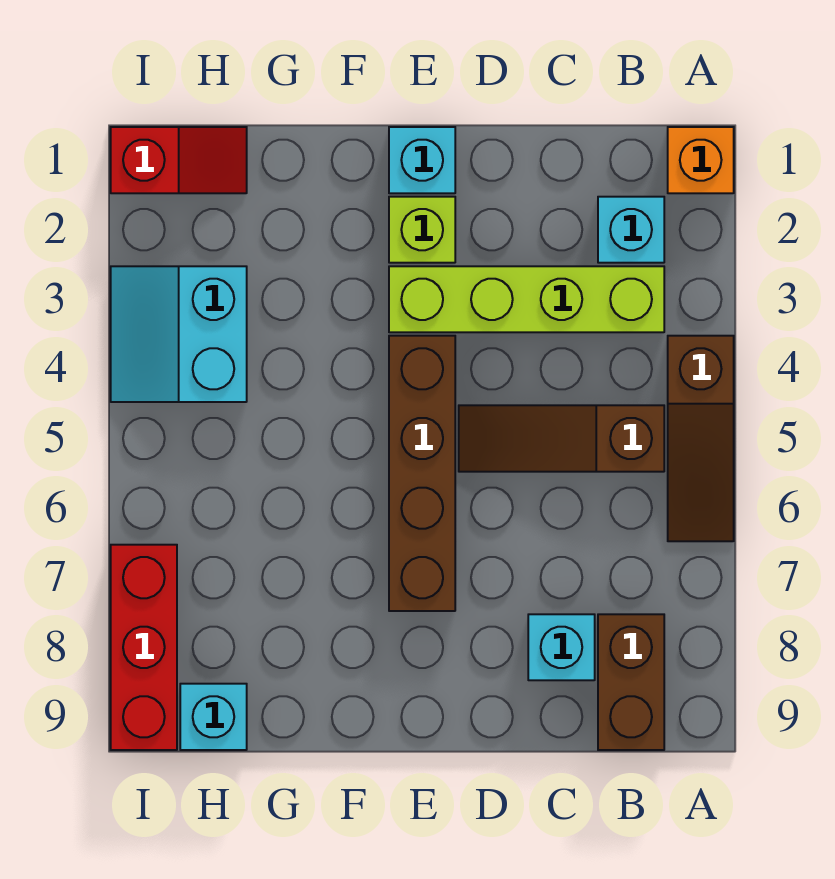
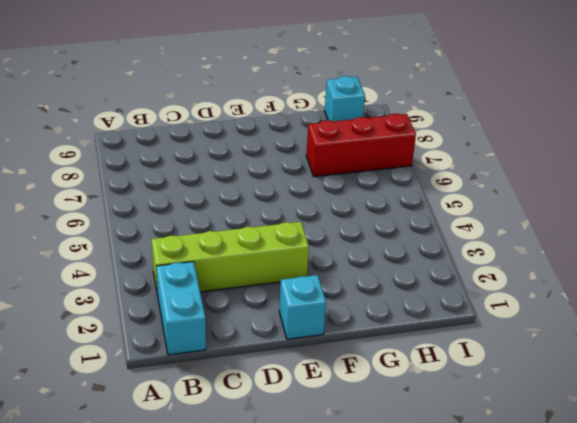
cyan 1x2 brick [156,262,206,355] -> cyan 1x1 brick [598,197,664,263]
red 1x3 brick [306,114,416,177] -> red 1x3 brick turned to [111,545,177,750]
none -> orange 1x1 brick [668,127,734,193]
none -> brown 1x3 slope [668,336,734,541]
none -> brown 1x3 slope [459,405,664,472]

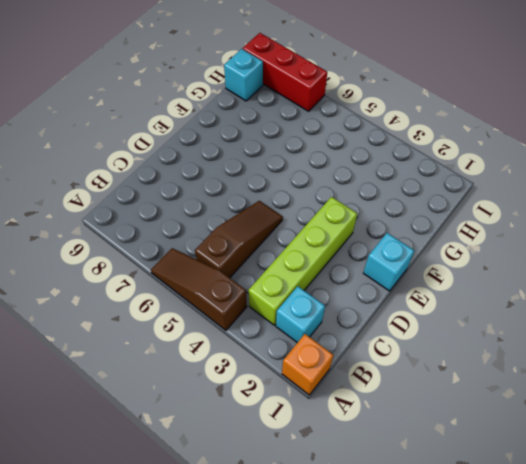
none -> brown 1x2 brick [598,614,664,750]
none -> cyan 1x1 brick [528,614,595,680]
none -> lime 1x1 brick [389,197,455,263]

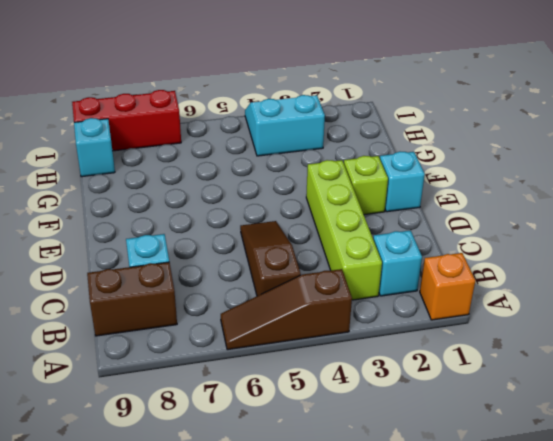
none -> brown 1x4 brick [389,336,455,611]
none -> red 1x2 slope [111,127,247,193]

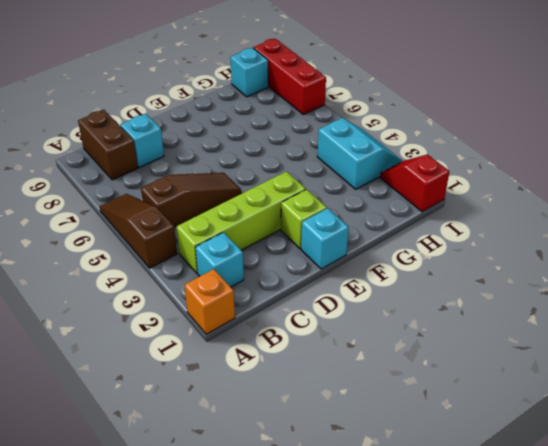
red 1x2 slope [380,154,449,212] -> red 1x2 slope turned to [111,127,247,193]
none -> brown 1x4 brick [389,336,455,611]

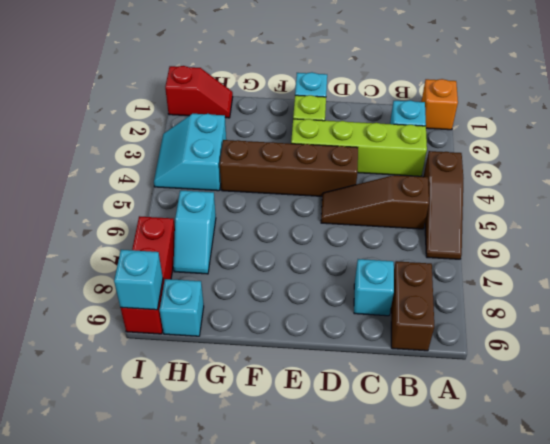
brown 1x4 brick [220,140,358,196] -> brown 1x4 brick turned to [389,336,455,611]
cyan 1x2 slope [173,190,216,274] -> none
cyan 1x1 brick [114,250,163,310] -> none

